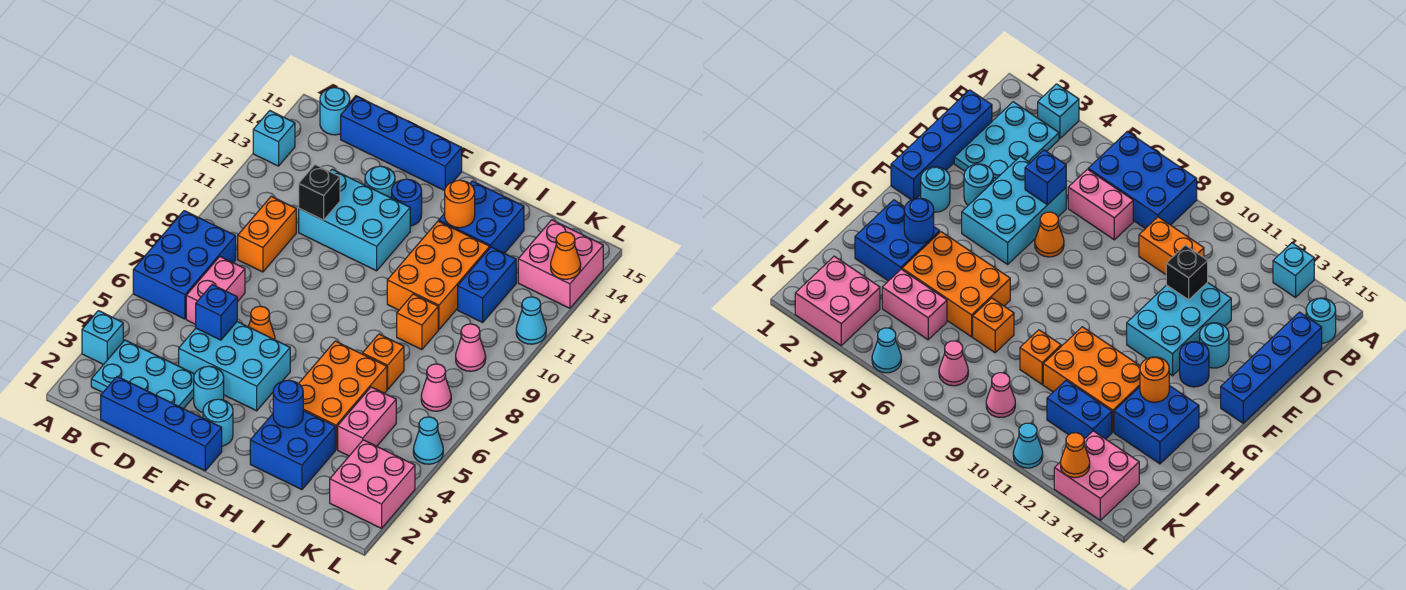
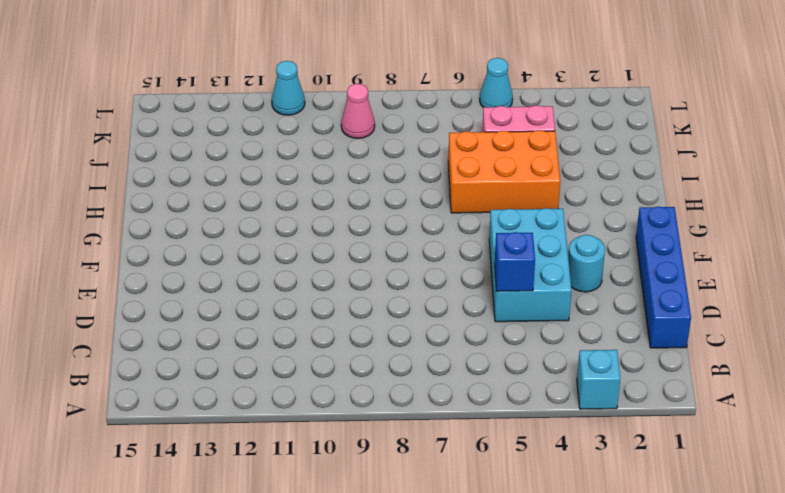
none -> blue 2x3 brick [133,211,236,319]
none -> cyan 1x1 brick [253,111,295,166]
none -> cyan 2x3 plate [91,340,194,409]
none -> cyan 1x1 round brick [320,88,350,135]

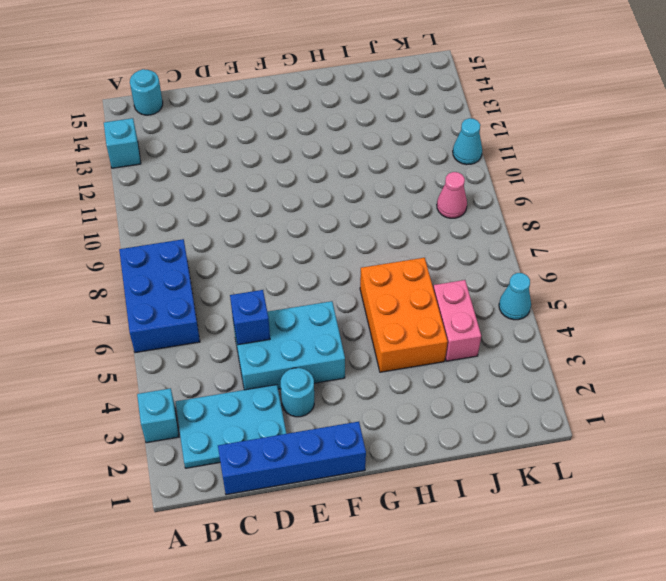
none -> pink 1x2 brick [186,257,245,324]
none -> orange 1x2 brick [238,196,296,272]
none -> blue 1x4 brick [341,97,462,191]
none -> cyan 2x3 brick [299,169,410,271]

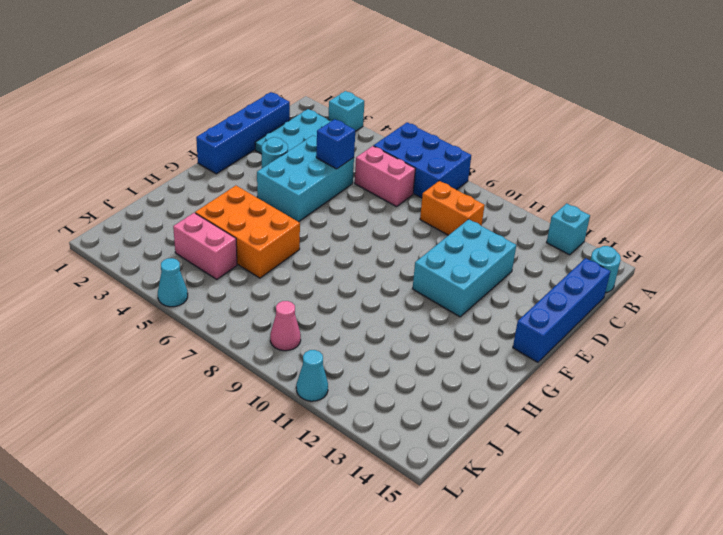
none -> orange 1x1 cone [248,306,275,340]
none -> cyan 1x1 round brick [365,166,395,198]
none -> cyan 1x1 round brick [203,399,233,446]
none -> blue 1x1 round brick [392,179,422,226]

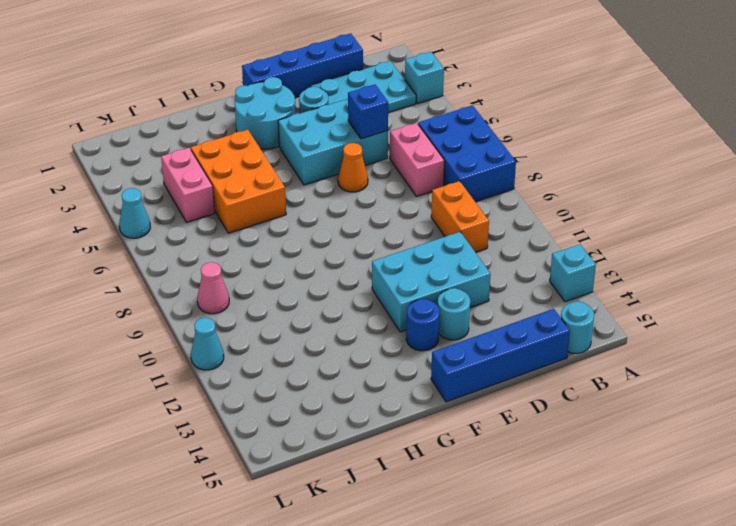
cyan 2x2 round brick [235,77,296,149] -> cyan 1x1 round brick [203,399,233,446]
none -> blue 2x2 brick [250,411,335,490]
none -> orange 2x3 brick [387,221,490,330]
none -> blue 2x2 brick [439,181,524,253]
none -> orange 1x1 brick [362,334,404,390]

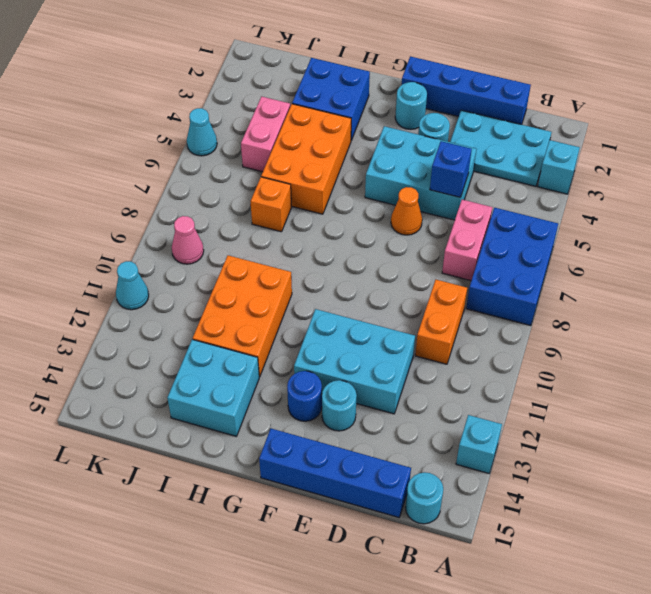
cyan 2x2 brick [167,339,259,436] -> blue 2x2 brick [439,181,524,253]
none -> orange 1x1 brick [397,294,438,350]
none -> blue 1x2 brick [458,247,516,322]
none -> pink 2x2 brick [330,440,415,528]
none -> pink 1x1 cone [421,364,451,411]

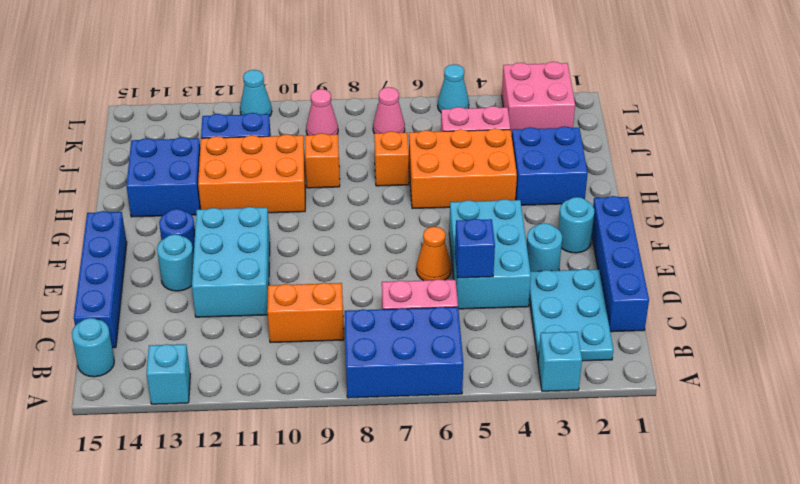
none -> pink 2x2 brick [518,220,603,308]
none -> black 1x1 brick [299,165,340,220]
none -> blue 1x1 round brick [273,380,303,428]
none -> orange 1x1 round brick [445,180,475,228]

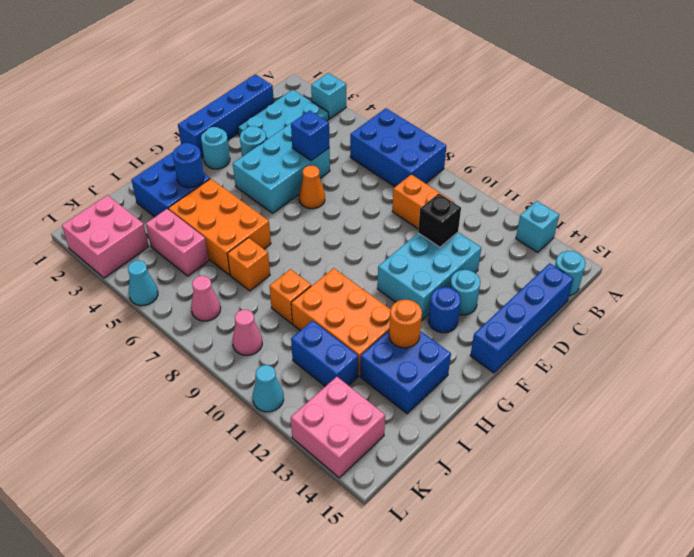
none -> pink 1x2 brick [186,257,245,324]
none -> orange 1x1 cone [551,232,581,279]

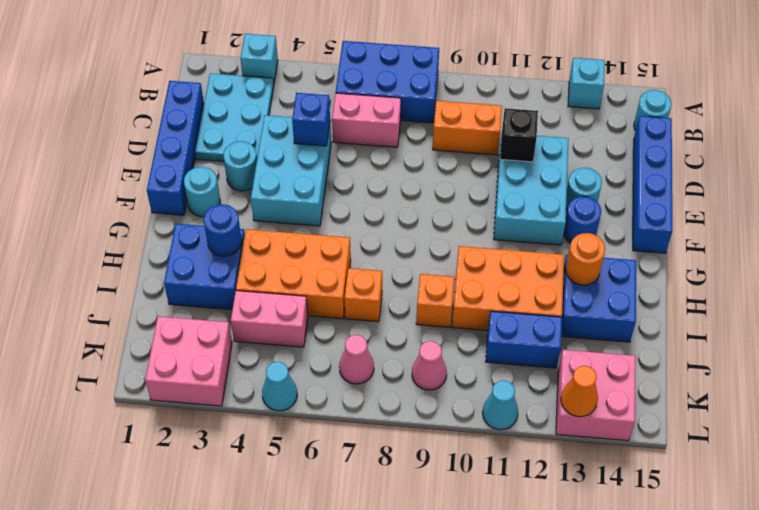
none -> orange 1x1 cone [248,306,275,340]

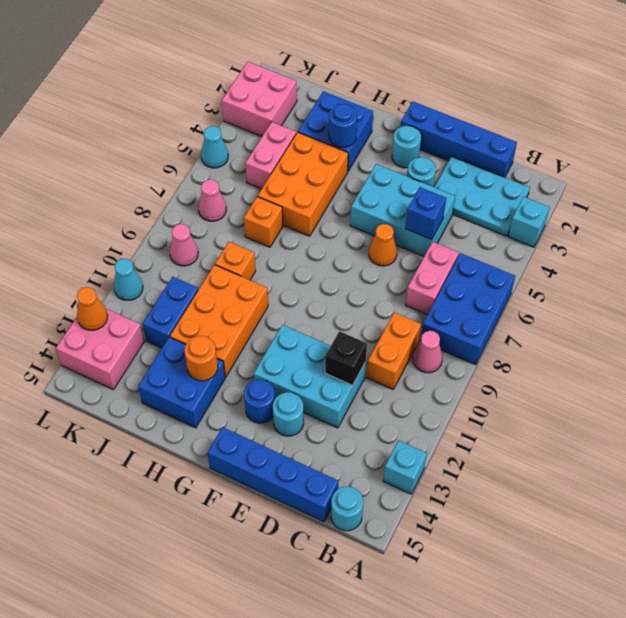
pink 1x1 cone [413,331,443,373] -> none

